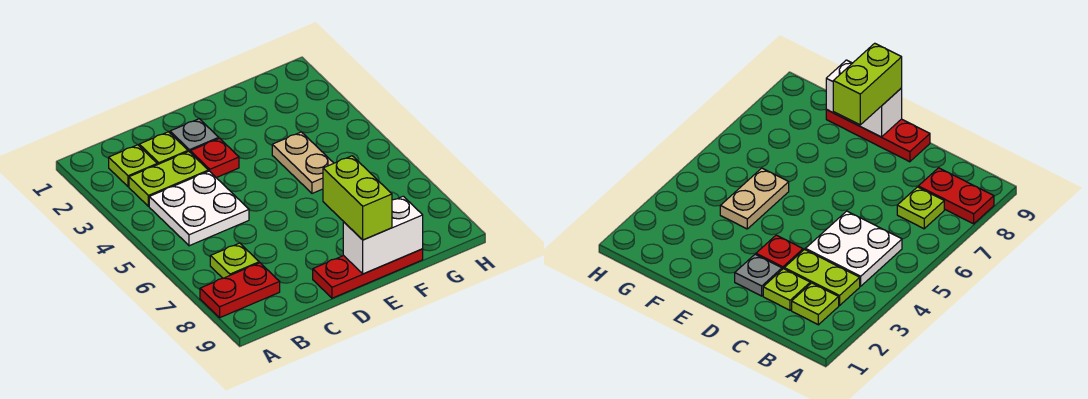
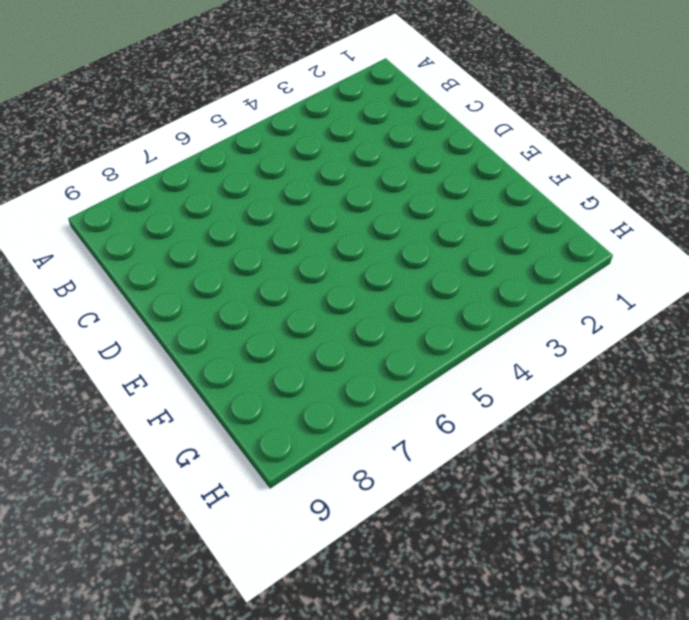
none -> red 1x2 plate [200,263,280,318]
none -> lime 1x1 plate [109,145,157,187]
none -> lime 1x2 plate [129,152,208,206]

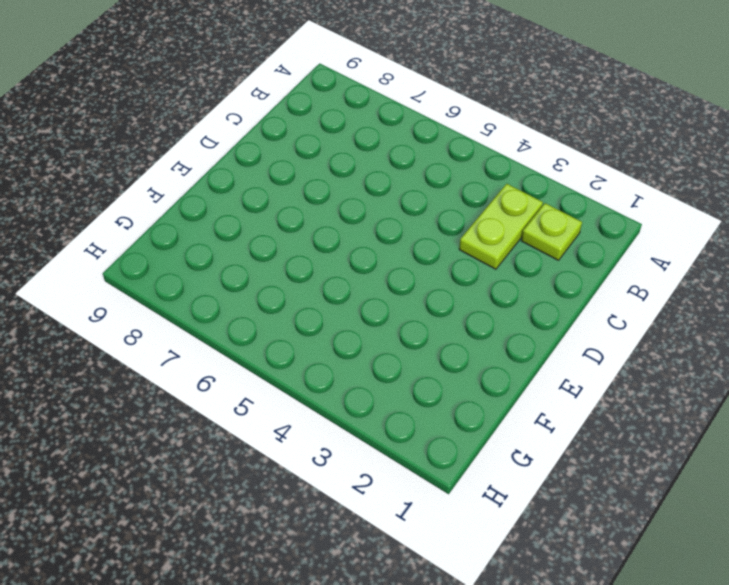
none -> red 1x2 plate [200,263,280,318]
none -> white 2x2 plate [149,171,249,246]
none -> lime 1x1 plate [210,243,259,278]

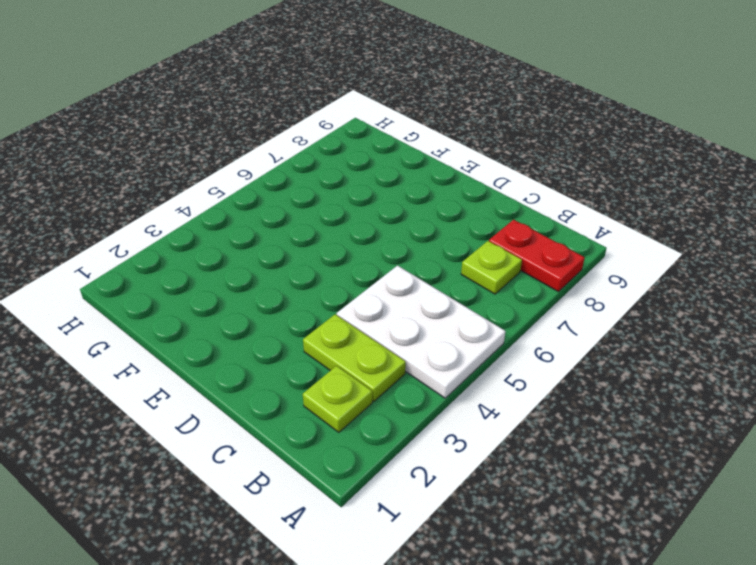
white 2x3 plate [337,266,506,398] -> white 2x2 plate [149,171,249,246]
none -> lime 1x1 plate [139,132,188,165]
none -> grey 1x1 plate [170,119,219,152]
none -> red 1x1 plate [190,138,239,178]

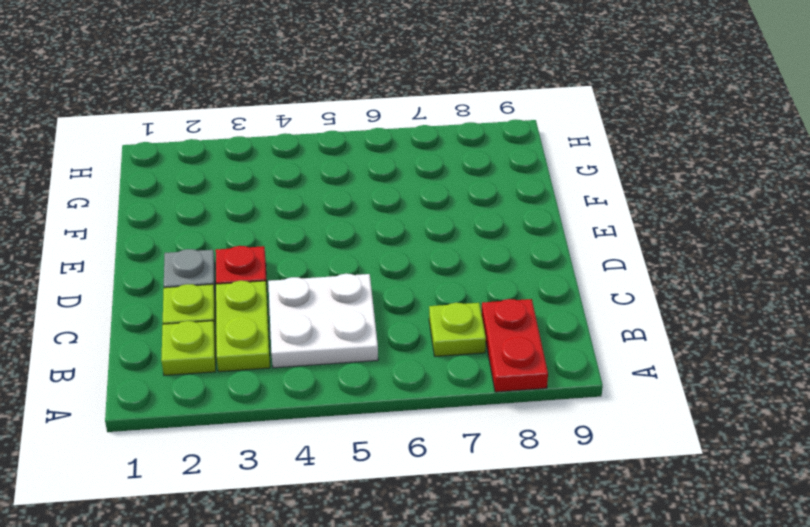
none -> red 1x3 plate [313,249,423,298]
none -> tan 1x2 plate [272,132,334,193]
none -> white 1x2 brick [343,196,423,274]

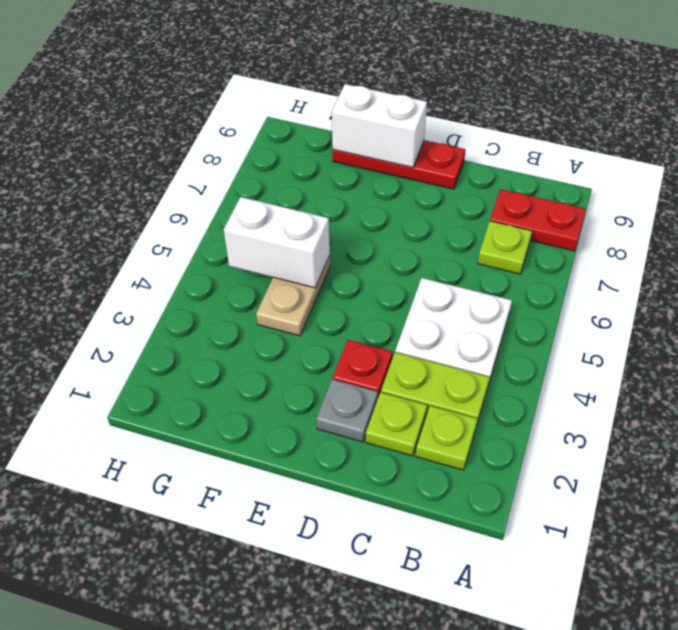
white 1x2 brick [224,197,330,288] -> none
none -> lime 1x2 brick [323,156,392,240]

